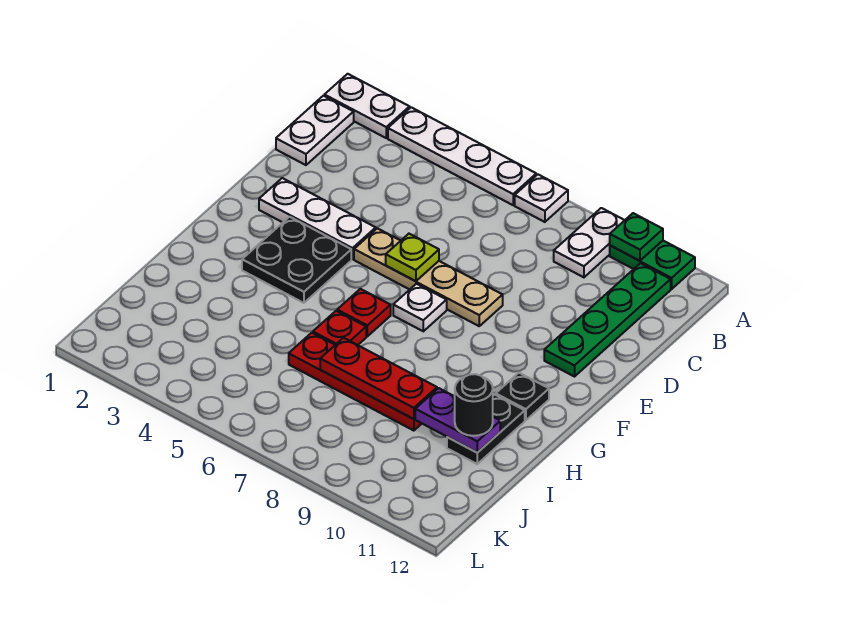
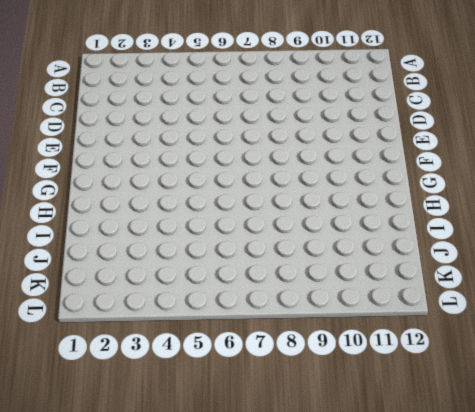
none -> white 1x2 plate [324,74,410,138]
none -> white 1x4 plate [388,107,536,205]
none -> white 1x1 plate [515,175,568,222]

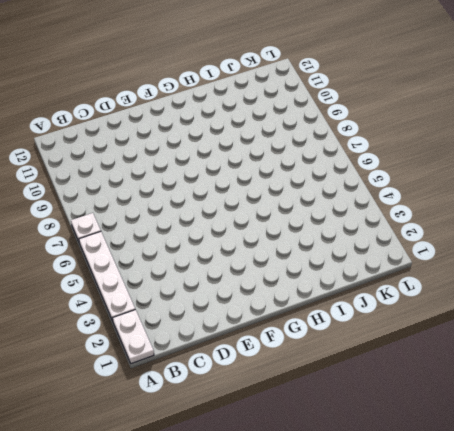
none -> white 1x2 plate [554,208,625,277]
none -> green 1x2 plate [610,241,695,289]
none -> white 1x2 plate [276,96,354,165]

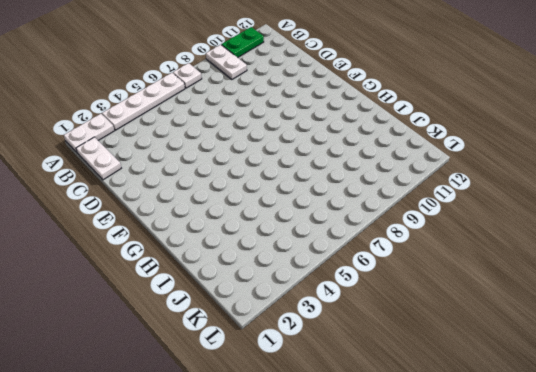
none -> green 1x4 plate [544,263,671,377]
none -> white 1x3 plate [259,178,376,259]
none -> tan 1x4 plate [354,228,503,326]

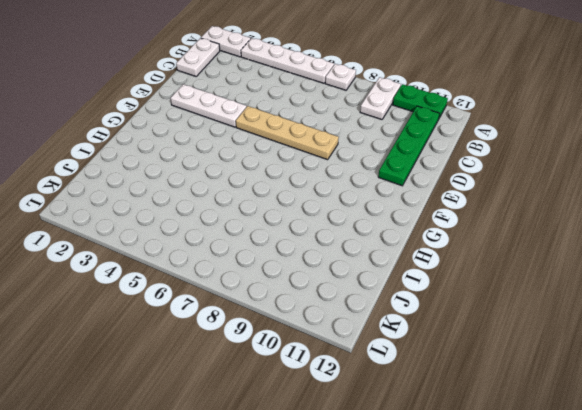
none -> black 2x2 plate [242,217,351,303]
none -> white 1x1 plate [393,284,447,331]
none -> red 1x1 plate [337,289,391,336]

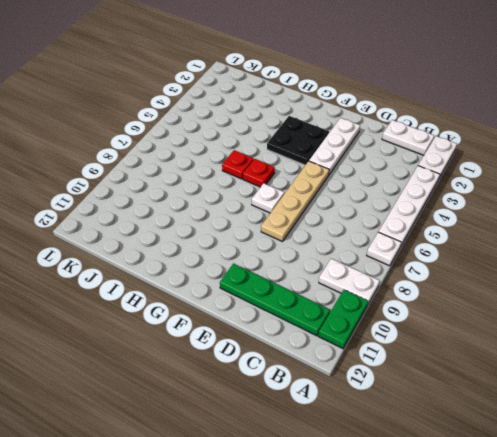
none -> black 1x1 plate [496,373,549,420]
none -> black 1x2 plate [447,395,525,464]
none -> red 1x4 plate [289,333,422,431]

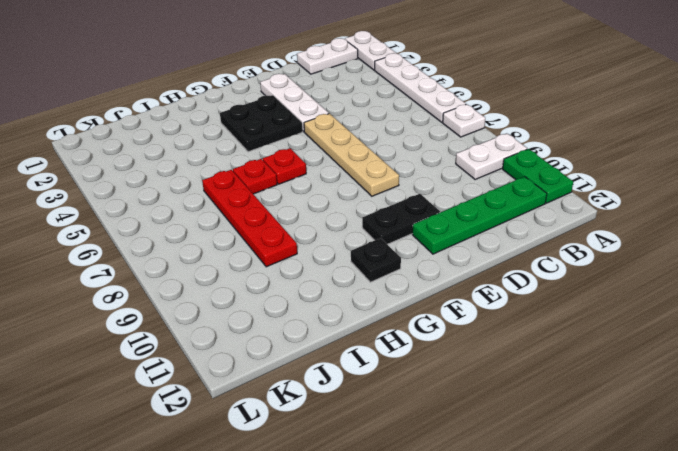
black 1x2 plate [362,194,440,244] -> black 1x2 plate moved to [447,395,525,464]
none -> white 1x1 plate [393,284,447,331]
none -> green 1x1 plate [610,213,663,261]
none -> lime 1x1 plate [386,234,439,281]

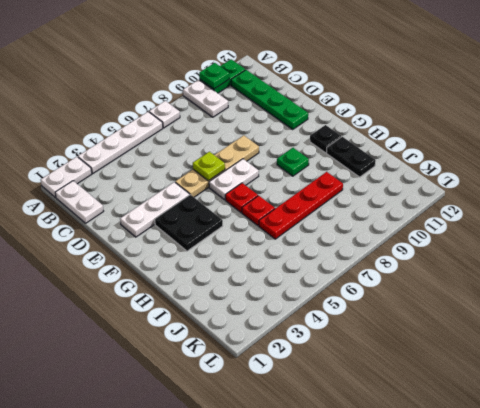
white 1x2 plate [209,159,259,200] -> white 1x1 plate [393,284,447,331]
green 1x1 plate [277,148,309,176] -> none
none -> red 1x3 plate [320,338,437,419]
none -> purple 1x2 plate [415,388,500,453]
none -> black 1x1 round brick [455,374,493,436]

